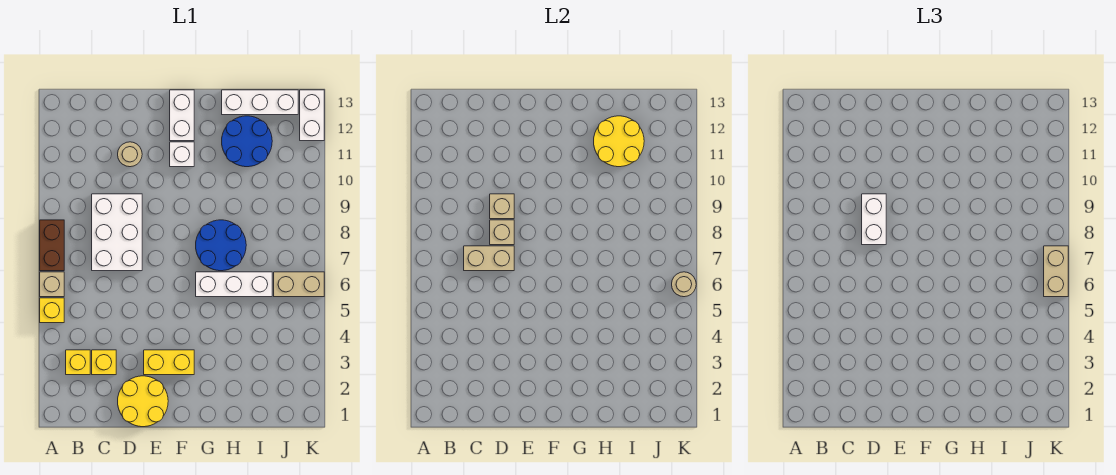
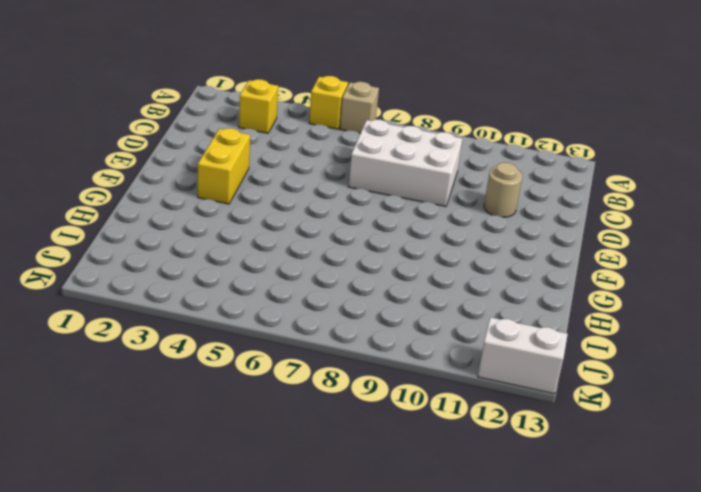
none -> brown 1x2 brick [40,220,64,271]
none -> yellow 1x1 brick [92,350,116,375]
none -> yellow 2x2 round brick [118,376,168,427]

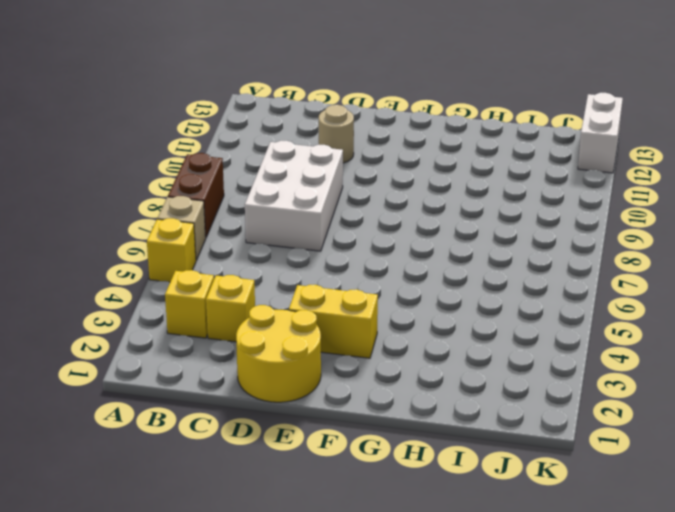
none -> white 1x1 brick [170,142,194,167]
none -> white 1x2 brick [170,90,194,141]
none -> white 1x3 brick [196,272,272,297]

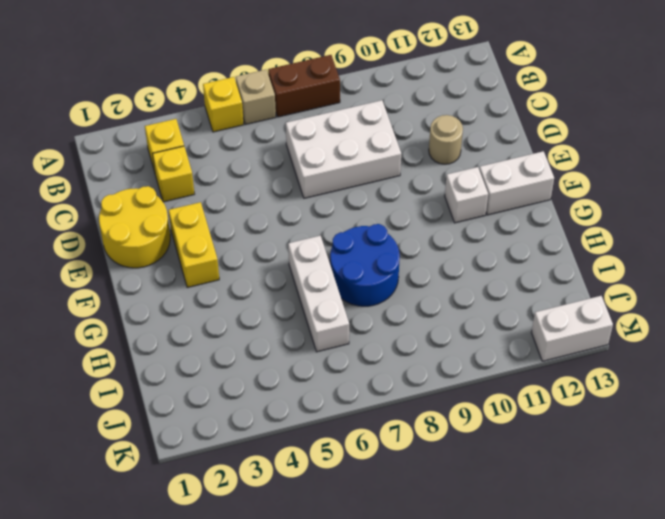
none -> blue 2x2 round brick [222,116,272,167]
none -> white 1x3 brick [222,90,298,115]
none -> tan 1x2 brick [274,272,324,297]

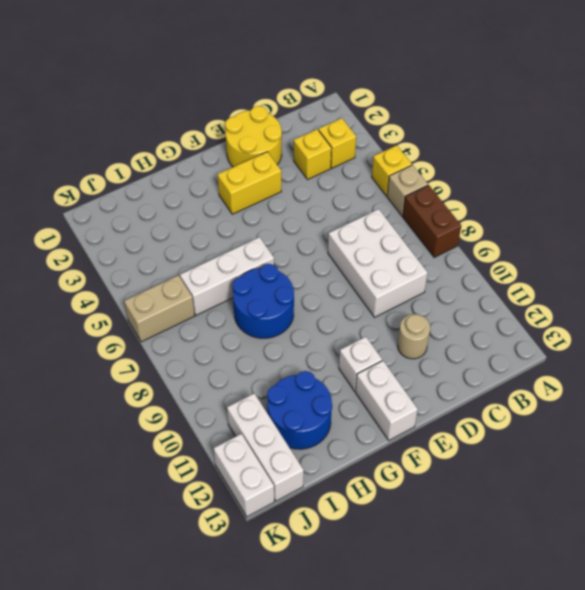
white 1x3 brick [227,393,304,501] -> white 1x3 brick turned to [222,90,298,115]
none -> tan 1x2 brick [464,246,514,271]
none -> tan 1x1 brick [490,220,514,245]
none -> tan 1x1 brick [490,194,514,219]

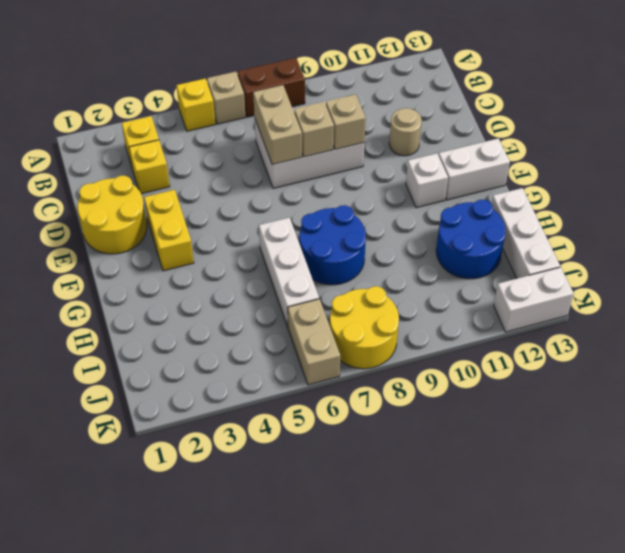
yellow 2x2 round brick [330,286,399,369] -> yellow 2x2 round brick moved to [594,116,644,167]
none -> tan 1x1 round brick [672,272,696,297]
none -> white 1x2 brick [862,194,886,245]
none -> tan 1x2 brick [1044,246,1068,297]

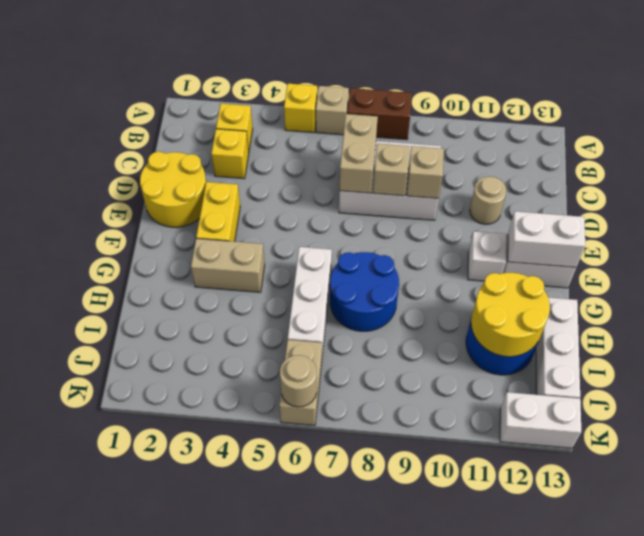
white 1x2 brick [508,211,585,267] -> white 1x2 brick moved to [862,194,886,245]
tan 1x2 brick [191,238,265,292] -> tan 1x2 brick moved to [1044,246,1068,297]

